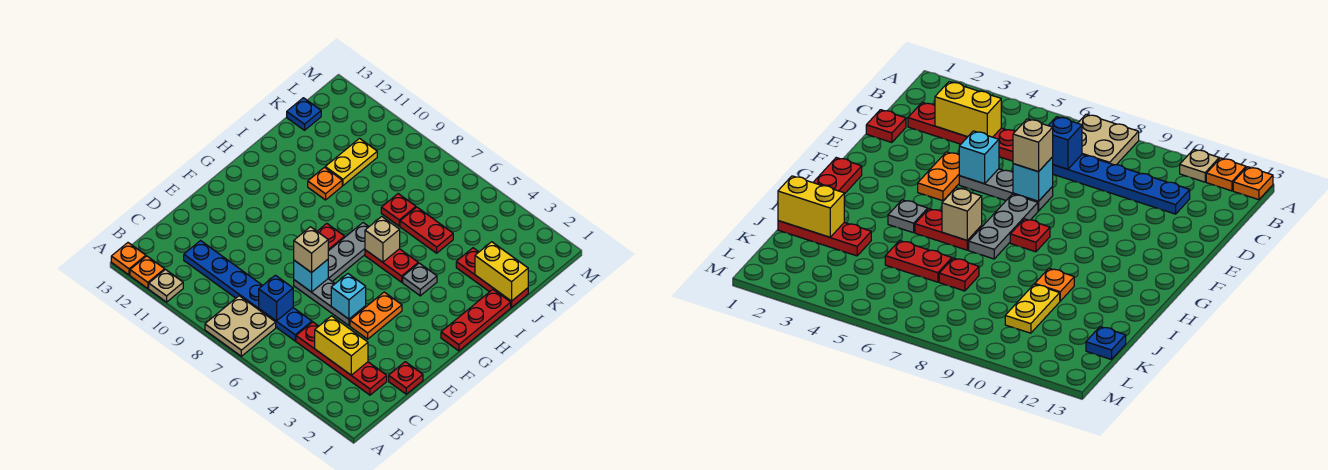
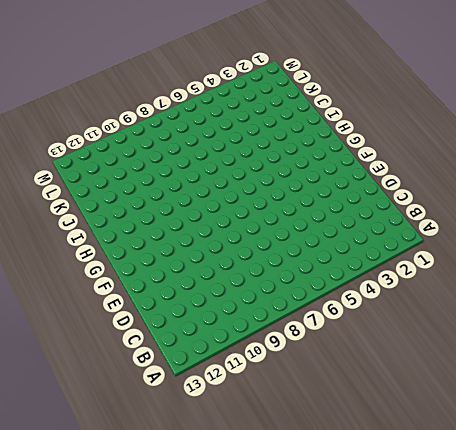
none -> tan 2x2 plate [205,296,276,356]
none -> tan 1x1 plate [149,270,183,302]
none -> orange 1x1 plate [130,256,165,289]

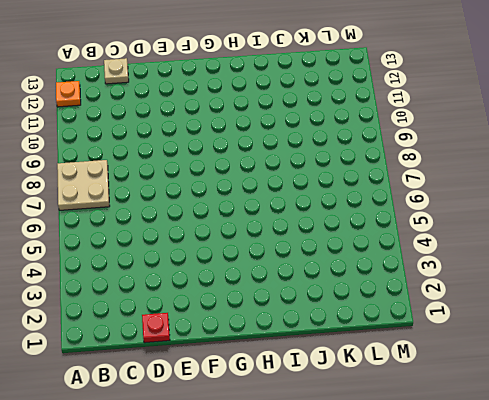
tan 1x1 plate [104,58,129,84] -> tan 1x1 plate moved to [149,270,183,302]
none -> orange 1x1 plate [111,243,146,275]
none -> red 1x4 plate [296,322,387,395]
none -> blue 1x6 plate [184,241,312,341]

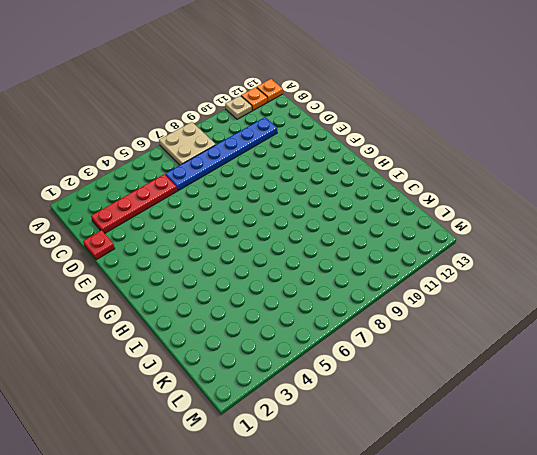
none -> orange 1x2 plate [350,292,402,339]
none -> grey 1x3 plate [294,279,366,325]
none -> grey 1x3 plate [328,223,369,281]

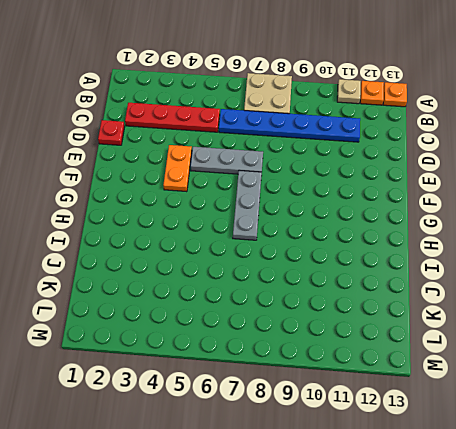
none -> red 1x3 plate [441,290,511,351]
none -> red 1x1 plate [317,224,345,251]
none -> grey 1x1 plate [403,263,437,296]

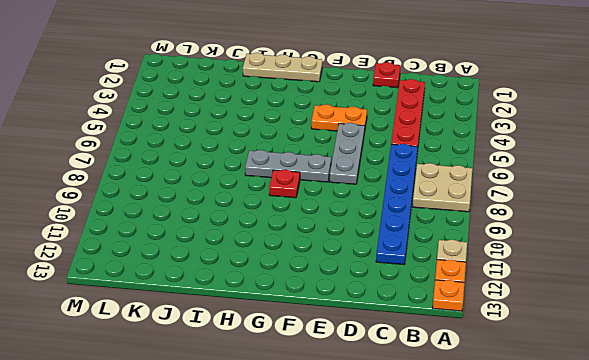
tan 1x3 plate [243,53,322,82] -> red 1x3 plate [441,290,511,351]
none -> grey 1x1 plate [403,263,437,296]
none -> red 1x2 plate [365,249,418,282]
none -> orange 1x1 plate [308,167,342,200]

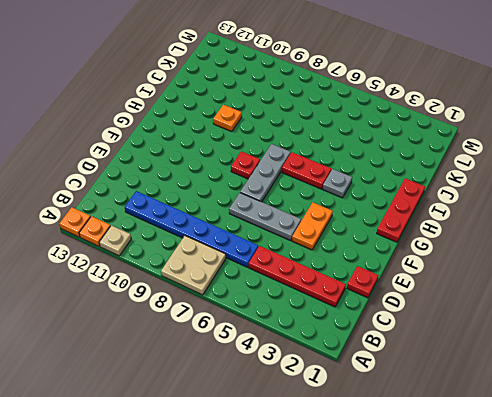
none -> red 1x3 plate [456,248,528,307]
none -> red 1x2 plate [400,207,453,253]
none -> red 1x1 plate [381,194,416,226]

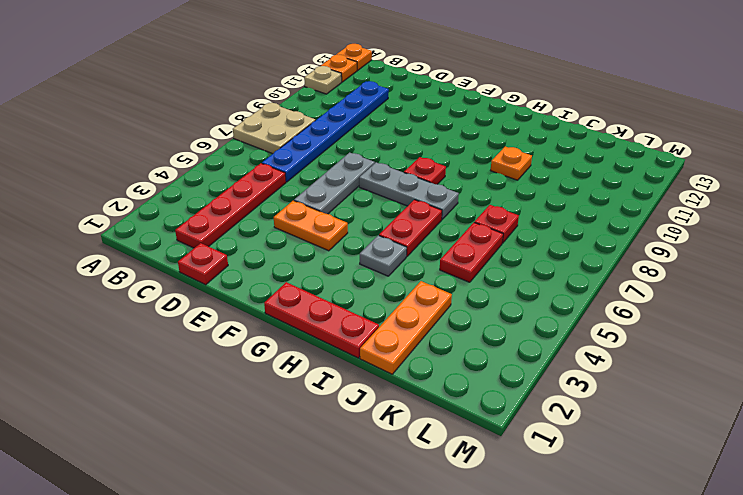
orange 1x3 plate [360,281,452,374] -> red 1x3 plate [456,248,528,307]
none -> yellow 1x2 plate [325,139,377,185]
none -> blue 1x1 plate [287,98,321,130]
none -> yellow 1x2 brick [315,316,368,375]

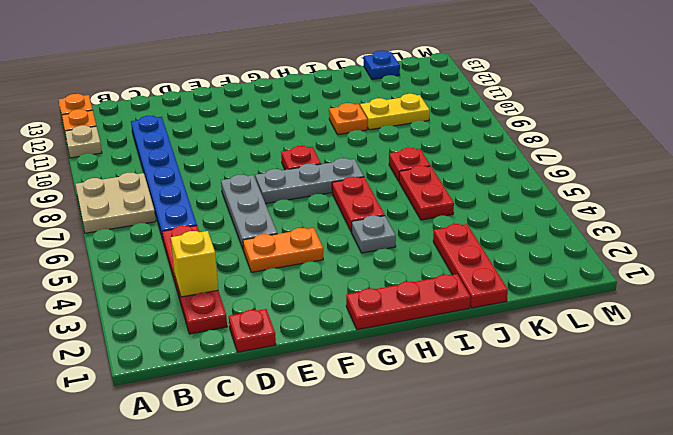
yellow 1x1 brick [171,231,218,297] -> yellow 1x2 brick [315,316,368,375]
none -> blue 1x1 brick [259,275,293,321]
none -> cyan 1x1 brick [331,274,366,319]
none -> cyan 1x1 brick [294,260,328,292]

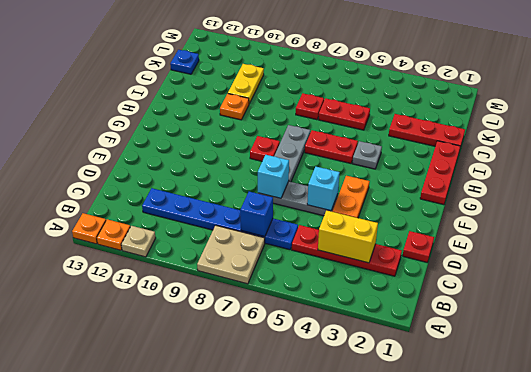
none -> tan 1x1 brick [365,217,400,262]
none -> yellow 1x2 brick [475,242,528,301]
none -> tan 1x1 brick [294,227,328,273]

